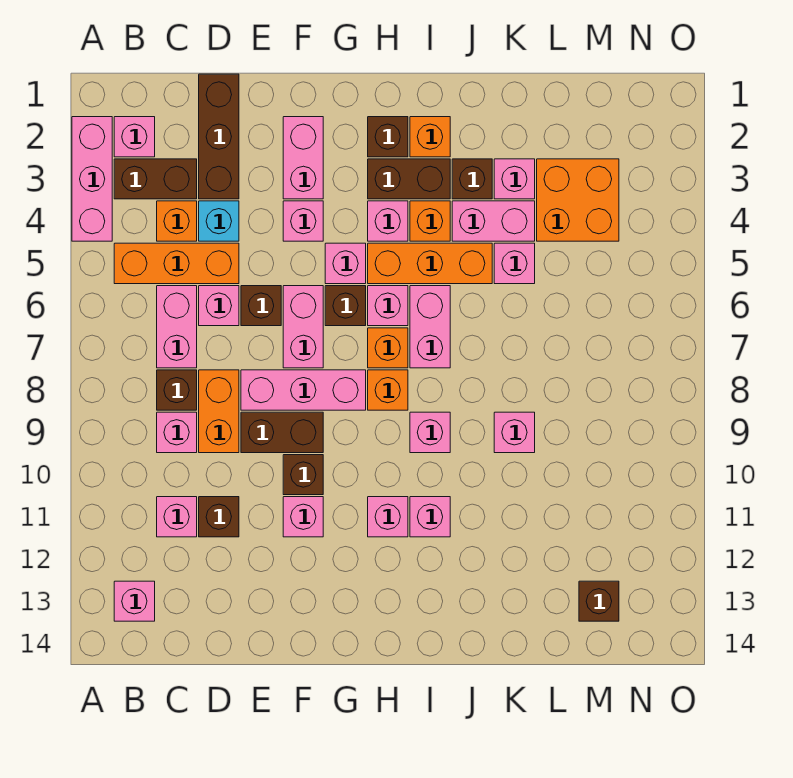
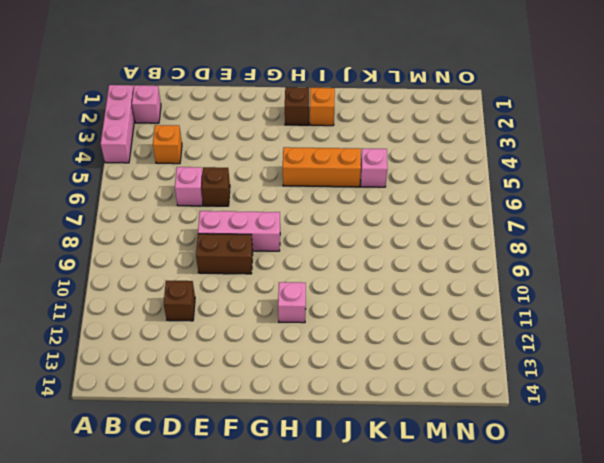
none -> brown 1x2 brick [114,159,197,199]
none -> orange 1x3 brick [114,243,239,284]
none -> pink 1x1 brick [114,581,155,621]
none -> pink 1x2 brick [157,286,197,368]

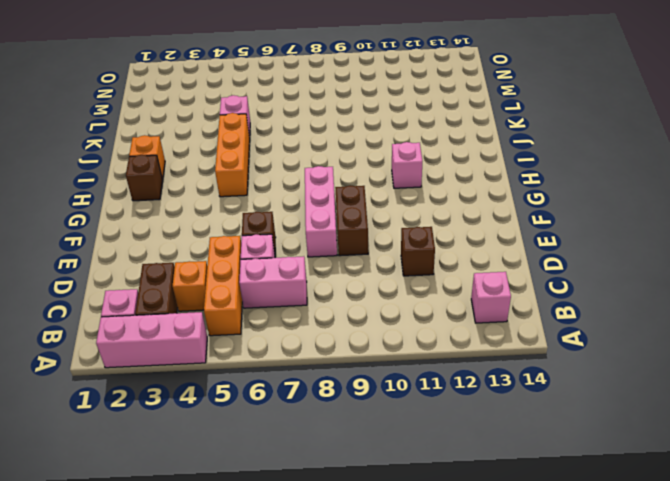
none -> brown 1x1 brick [157,370,197,410]
none -> pink 1x1 brick [157,412,197,453]
none -> pink 1x1 brick [157,497,197,537]
none -> brown 1x3 brick [199,74,239,199]

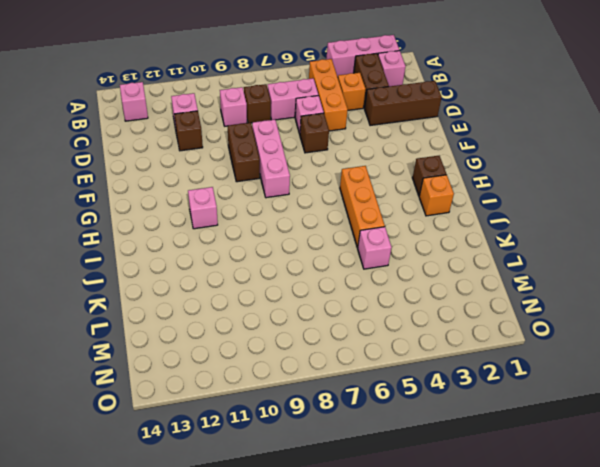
none -> cyan 1x1 brick [199,201,239,241]
none -> orange 1x2 brick [199,370,239,453]
none -> pink 1x2 brick [283,117,323,199]
none -> pink 1x1 brick [283,201,323,241]

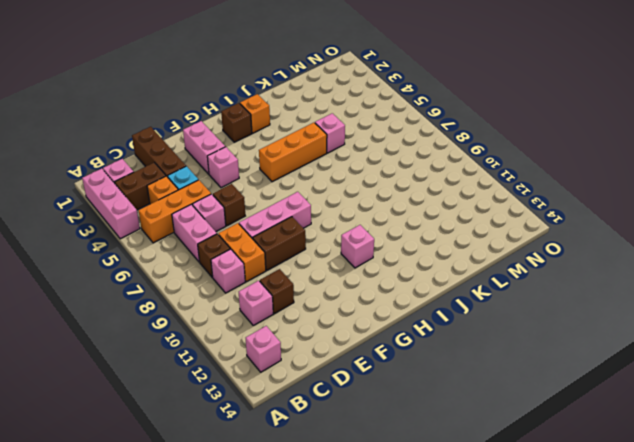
none -> pink 1x2 brick [283,286,323,368]
none -> brown 1x1 brick [283,455,323,495]
none -> pink 1x1 brick [283,497,323,537]
none -> pink 1x1 brick [325,243,366,284]

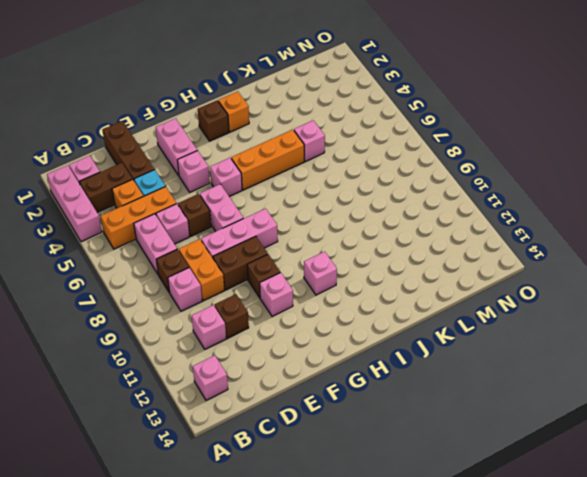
none -> brown 1x1 brick [325,286,366,326]
none -> brown 1x2 brick [368,159,450,199]
none -> pink 1x1 brick [368,201,408,241]
none -> pink 1x1 brick [368,286,408,326]

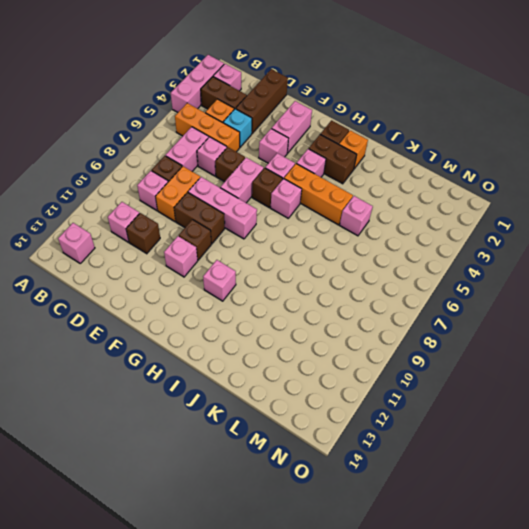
none -> orange 1x1 brick [368,328,408,368]
none -> orange 1x1 brick [368,370,408,410]
none -> orange 1x1 brick [410,201,450,241]
none -> pink 1x2 brick [410,286,450,368]

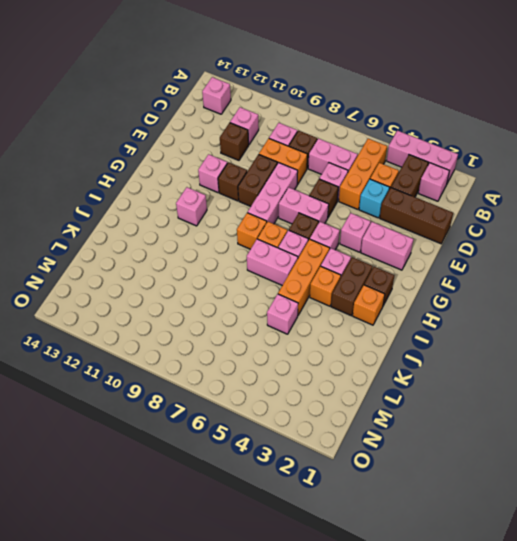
none -> pink 1x1 brick [410,412,450,453]
none -> pink 1x1 brick [410,497,450,537]
none -> brown 1x1 brick [452,159,492,199]
none -> pink 1x2 brick [452,201,535,241]

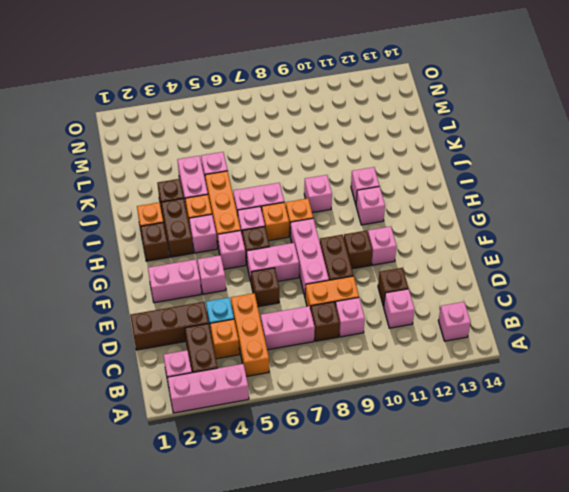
none -> pink 1x1 brick [199,286,239,326]
none -> pink 1x1 brick [494,159,535,199]
none -> pink 1x1 brick [494,412,535,453]
none -> orange 2x2 brick [537,159,619,241]

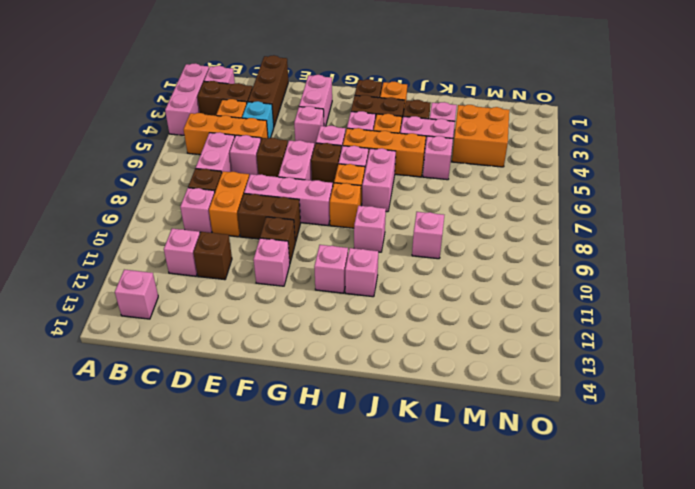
none -> brown 1x1 brick [579,581,619,621]

